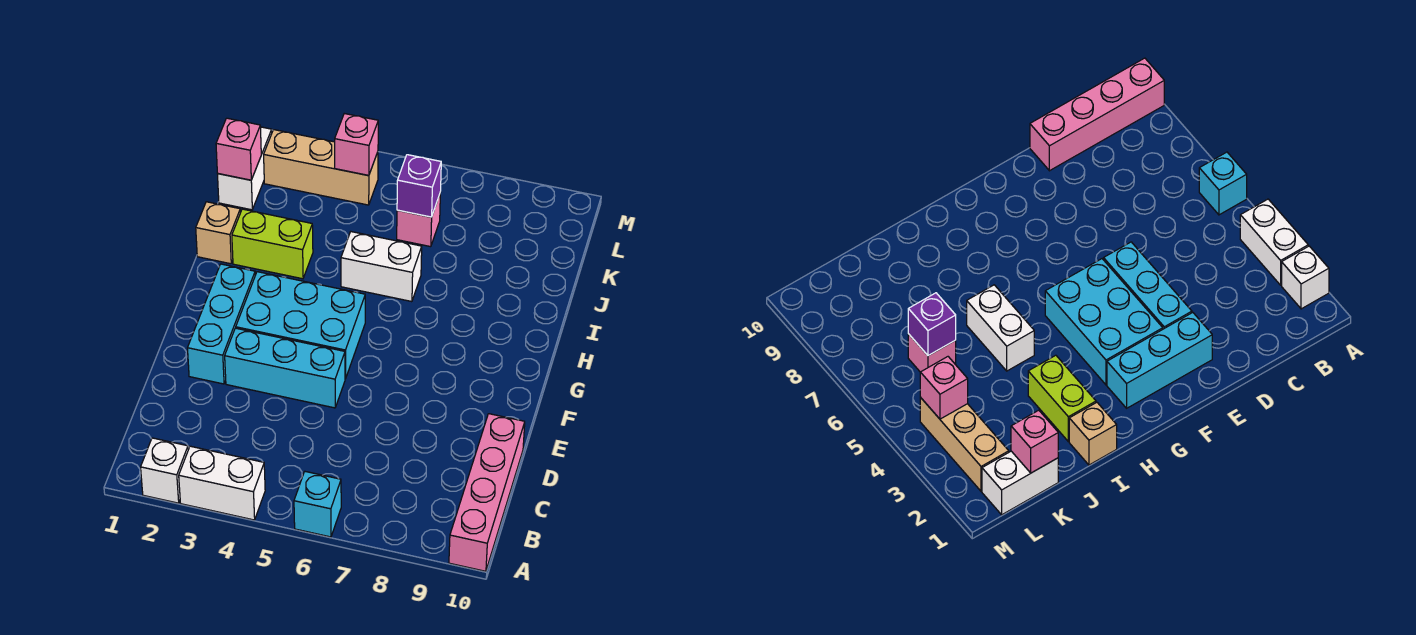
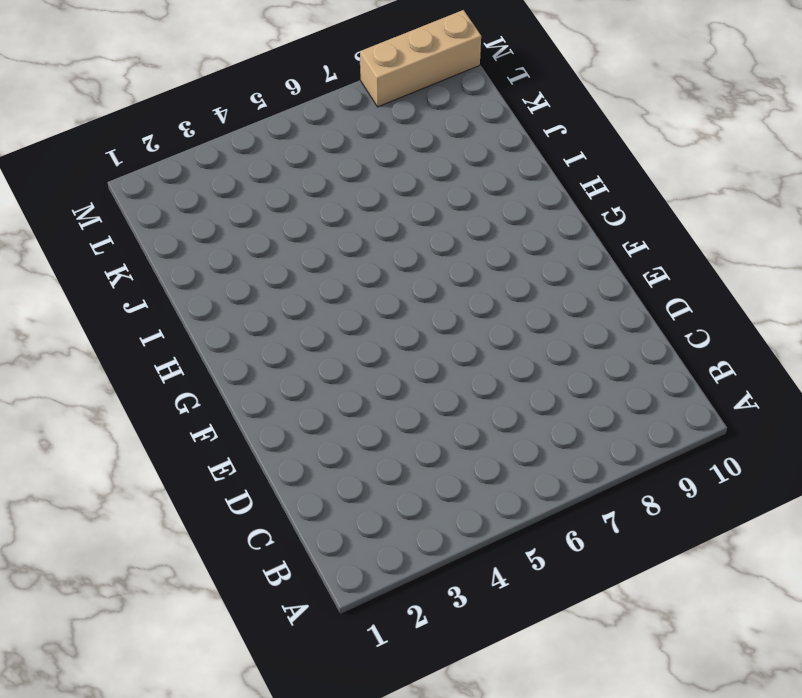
tan 1x3 brick [360,10,481,107] -> tan 1x3 brick moved to [264,130,378,205]
none -> white 1x1 brick [141,438,188,503]
none -> white 1x2 brick [179,446,265,520]
none -> cyan 1x1 brick [294,472,341,537]

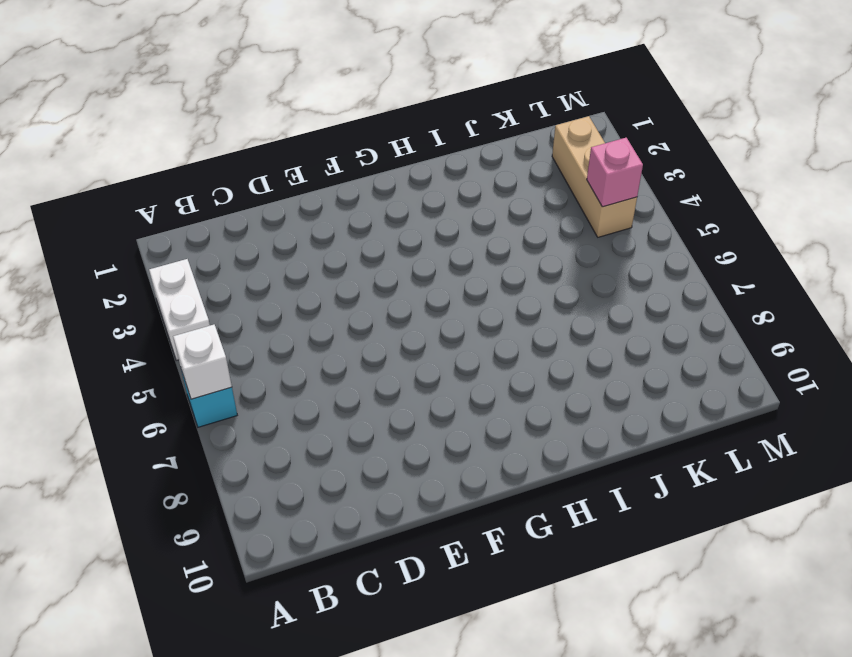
white 1x1 brick [173,325,232,399] -> white 1x1 brick moved to [141,438,188,503]
none -> pink 1x4 brick [449,414,525,571]
none -> cyan 1x3 brick [188,264,255,384]
none -> cyan 1x3 brick [225,328,345,408]

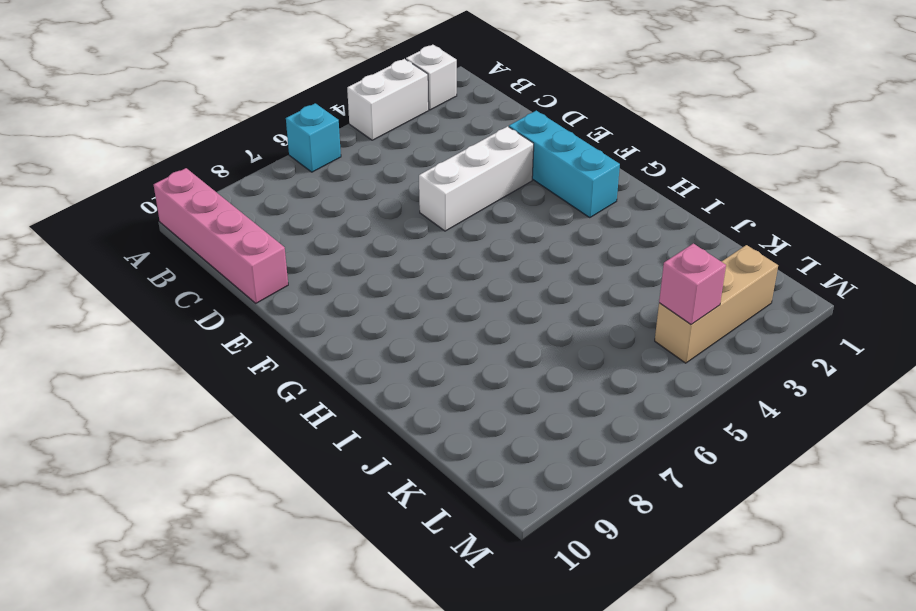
white 1x3 brick [419,126,534,231] -> cyan 1x3 brick [225,328,345,408]
none -> cyan 2x3 brick [236,272,365,379]
none -> tan 1x1 brick [196,202,240,264]
none -> lime 1x2 brick [232,209,313,279]

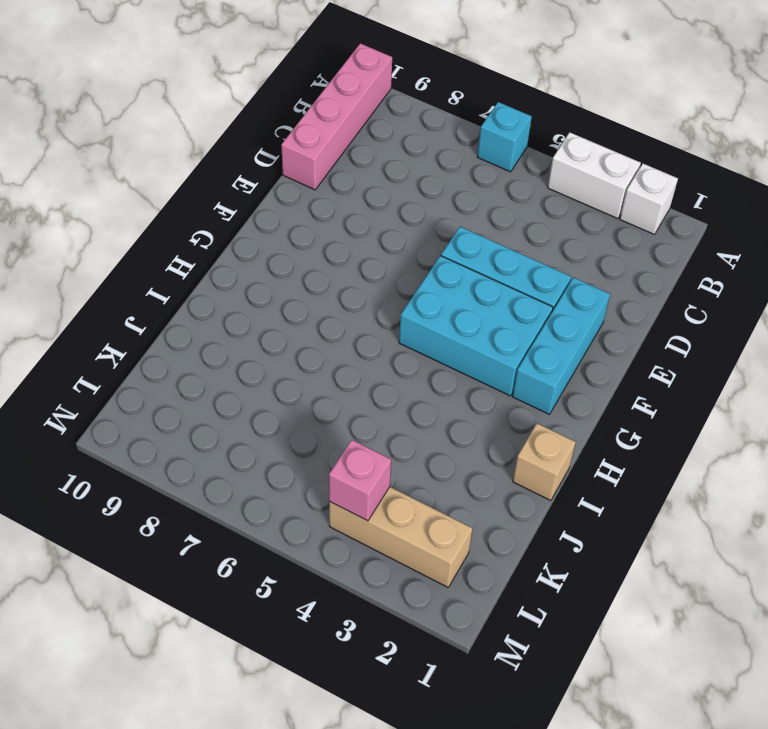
none -> lime 1x2 brick [232,209,313,279]
none -> white 1x2 brick [341,232,422,302]
none -> white 1x2 brick [218,127,272,210]

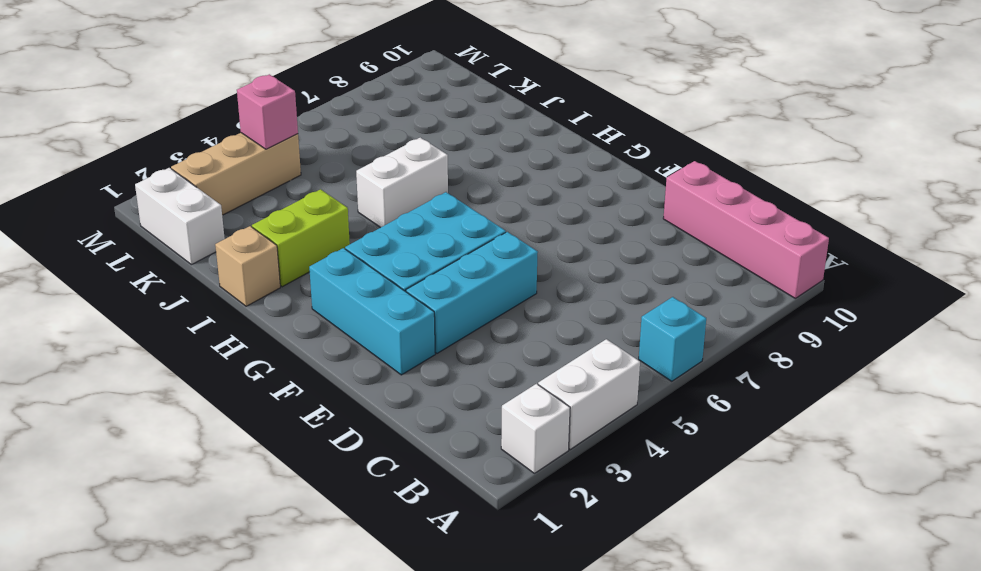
none -> pink 1x1 brick [397,194,440,247]
none -> pink 1x1 brick [216,118,261,180]
none -> purple 1x1 brick [397,155,441,217]

